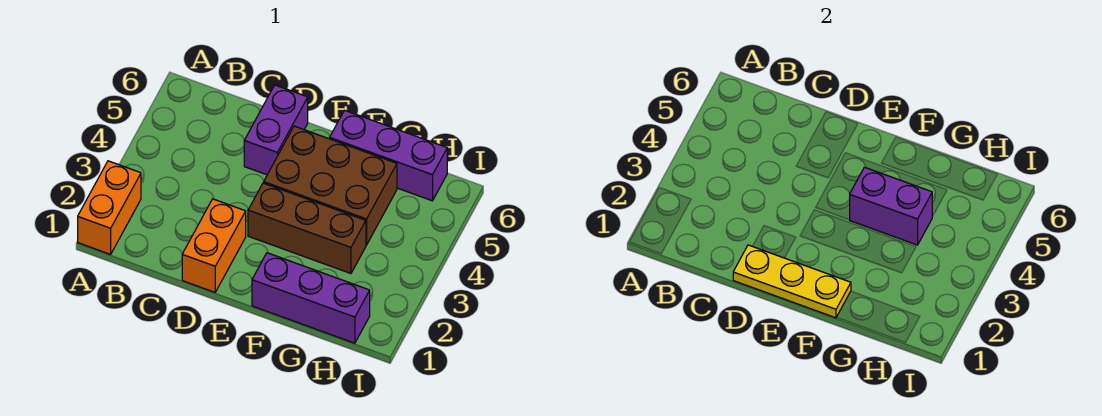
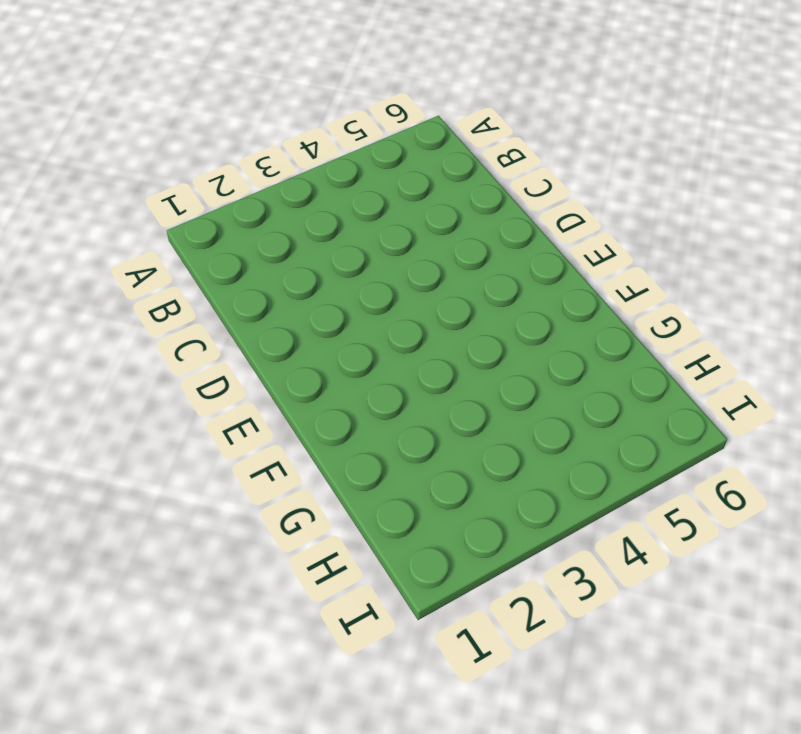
none -> orange 1x2 brick [78,161,141,254]
none -> orange 1x2 brick [182,199,246,292]

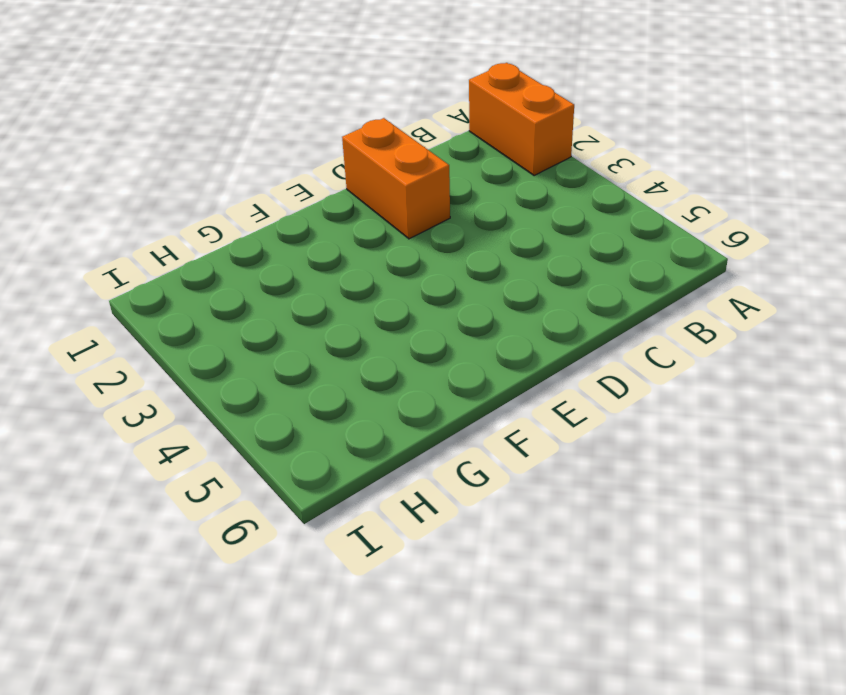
none -> purple 1x2 brick [244,85,308,175]
none -> brown 1x3 brick [248,183,366,273]

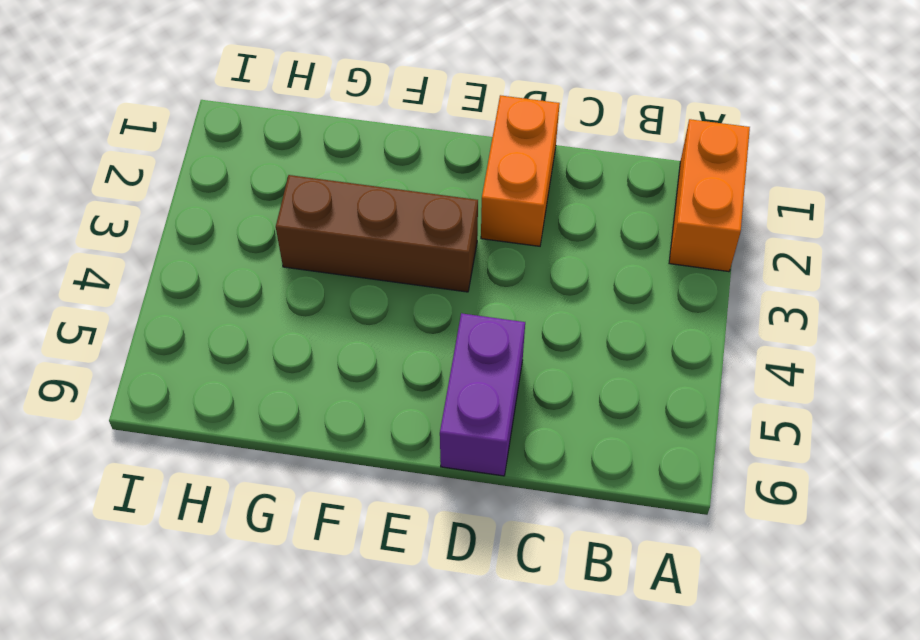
none -> brown 2x3 brick [264,126,397,245]
none -> purple 1x3 brick [252,253,370,343]

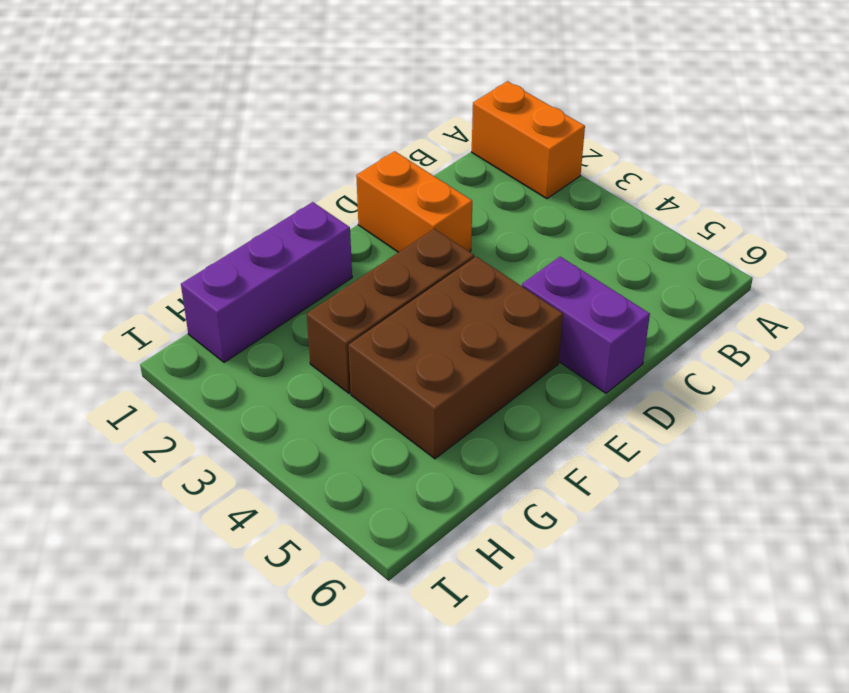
none -> purple 1x3 brick [330,110,447,201]
none -> yellow 1x3 plate [733,245,851,318]

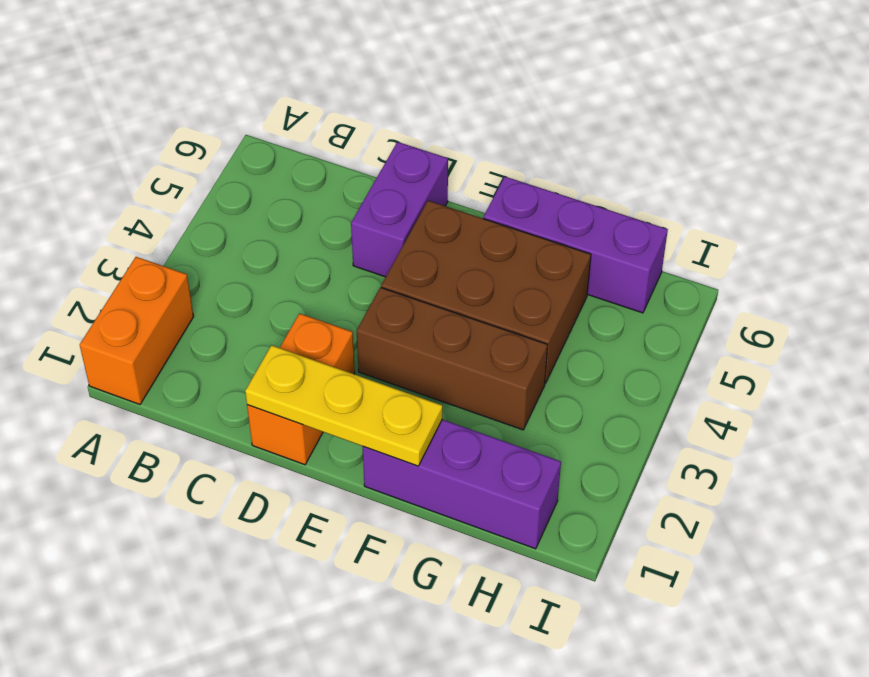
none -> purple 1x2 brick [850,167,932,245]

